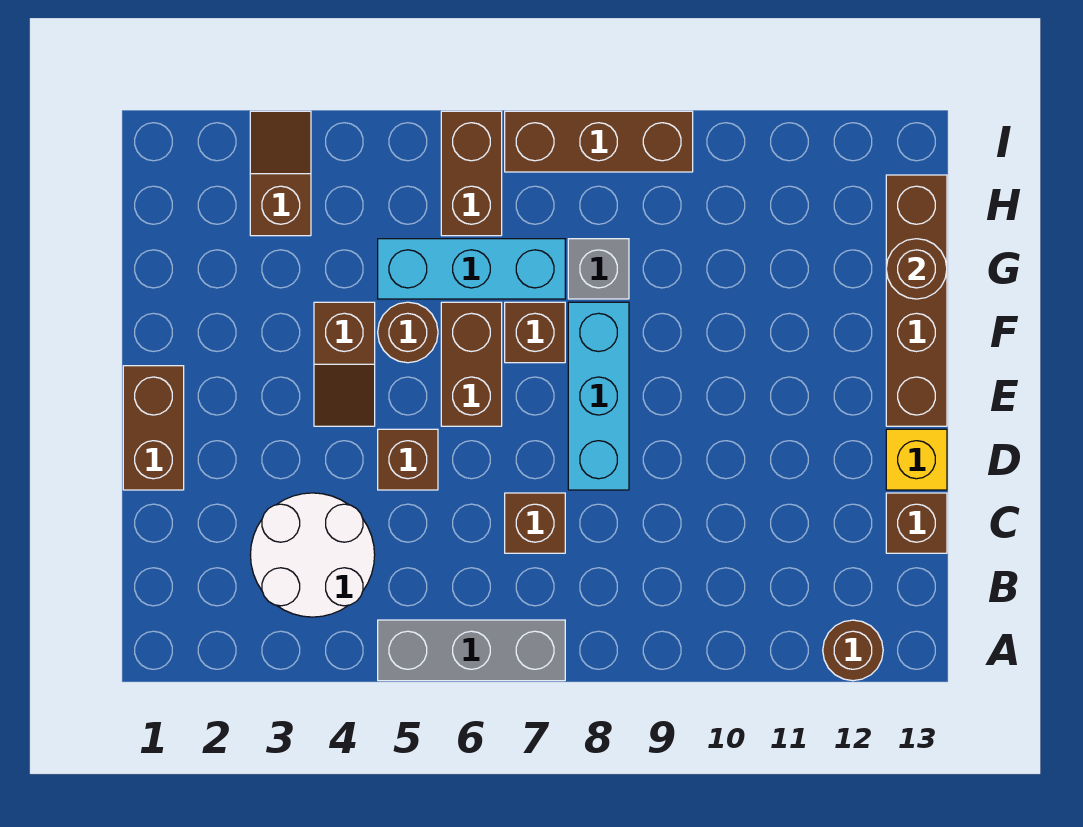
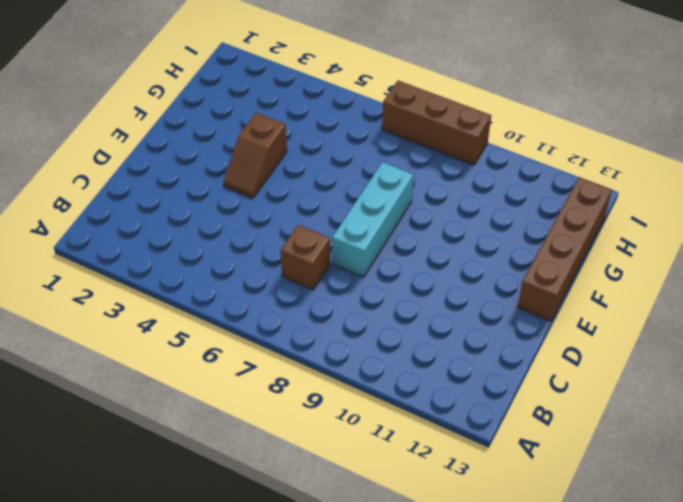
none -> grey 1x3 brick [378,620,565,681]
none -> brown 1x1 round brick [823,620,883,681]
none -> white 2x2 round brick [250,493,375,617]

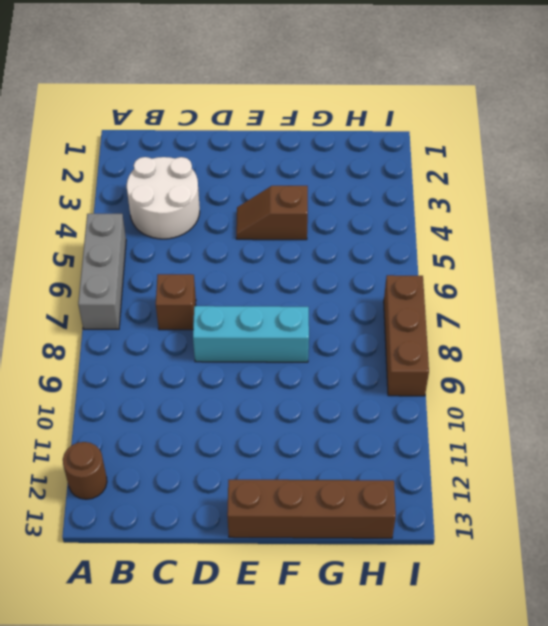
none -> brown 1x1 brick [886,493,947,553]
none -> brown 1x2 brick [123,366,184,490]
none -> brown 1x1 brick [378,429,438,490]

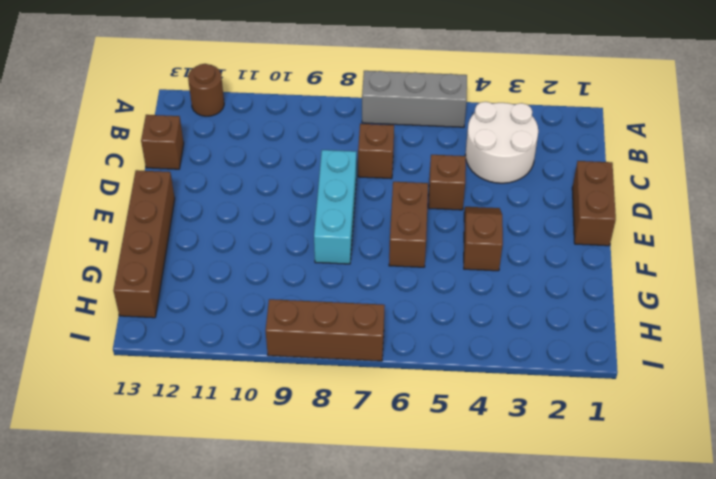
none -> yellow 1x1 brick [886,429,947,490]
none -> brown 1x1 round brick [378,302,438,363]
none -> brown 1x1 brick [505,302,565,363]

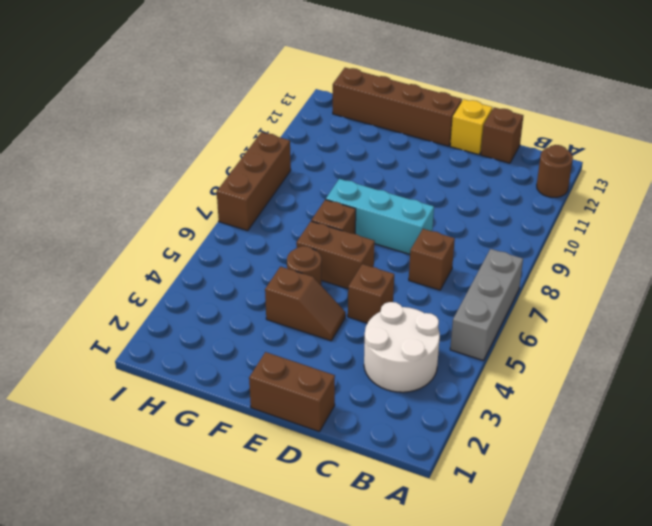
none -> cyan 1x3 brick [378,239,565,299]
none -> grey 1x1 brick [568,239,629,299]
none -> brown 1x2 slope [250,111,311,236]

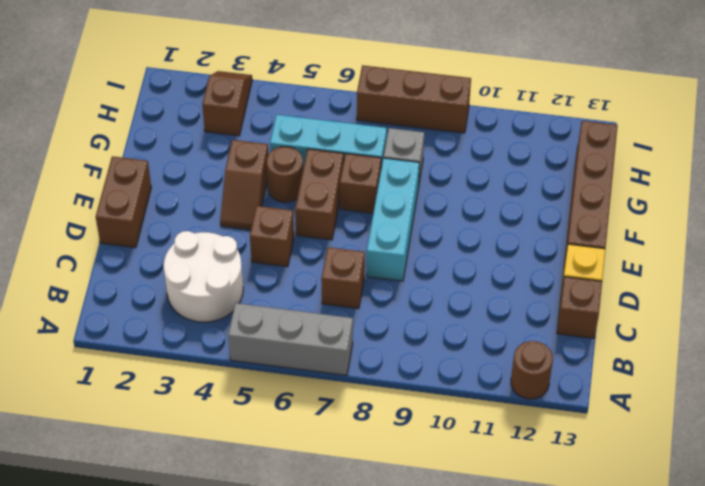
none -> brown 1x2 brick [441,111,502,236]
none -> brown 1x1 round brick [886,239,947,299]

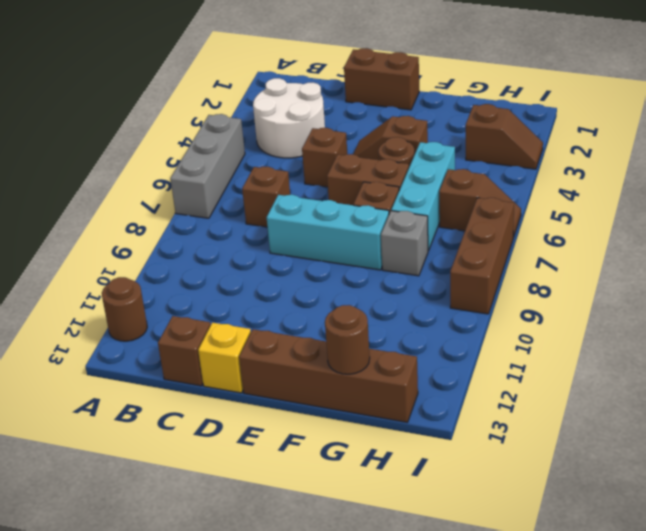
brown 1x2 slope [439,169,521,238] -> brown 1x2 brick [441,111,502,236]

